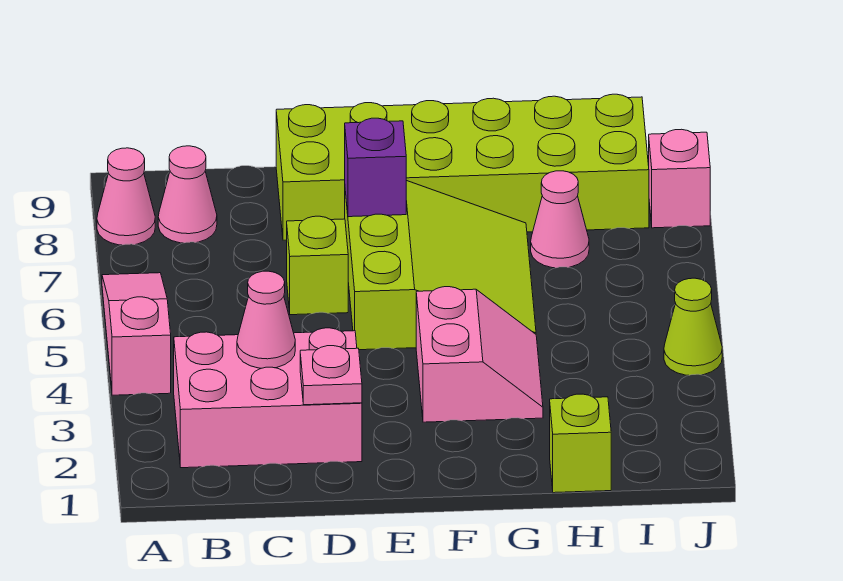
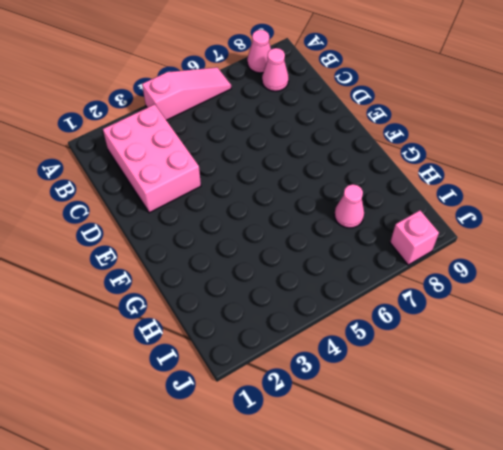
none -> lime 1x1 brick [287,216,348,315]
none -> lime 2x6 brick [276,94,649,240]
none -> lime 3x3 slope [345,180,536,350]

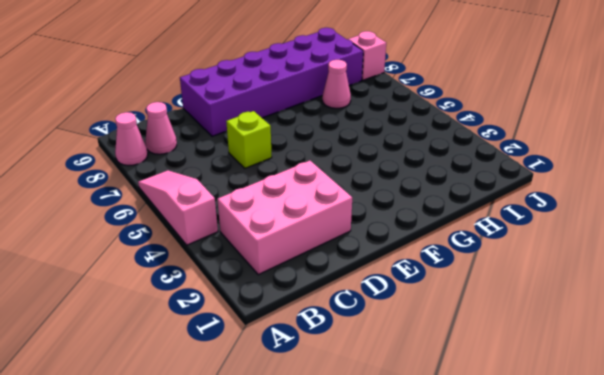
purple 2x6 brick [180,28,363,136] -> lime 2x6 brick [276,94,649,240]
none -> lime 3x3 slope [345,180,536,350]
none -> pink 2x2 slope [416,287,543,422]
none -> lime 1x1 brick [550,394,611,493]

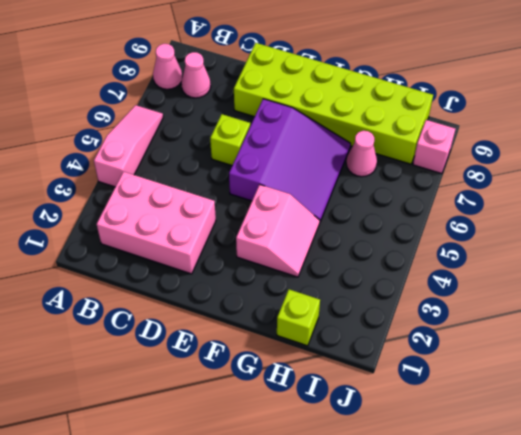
purple 3x3 slope [229,99,351,222] -> lime 3x3 slope [345,180,536,350]
none -> lime 1x1 cone [664,278,722,375]
none -> pink 1x1 cone [237,271,295,368]
none -> pink 1x1 plate [300,346,362,405]

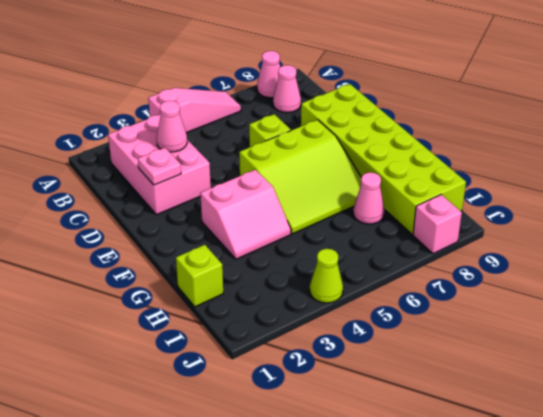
none -> purple 1x1 brick [345,118,406,217]

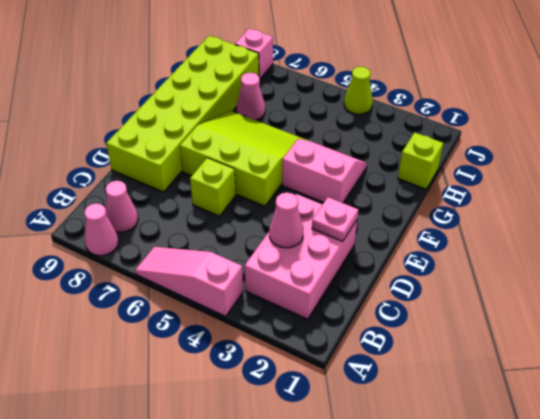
none -> purple 1x1 brick [345,118,406,217]

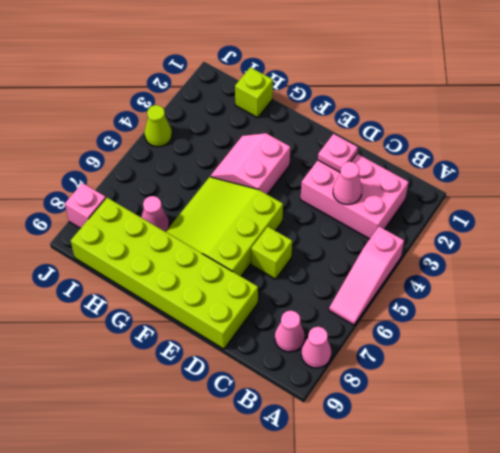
none -> purple 1x1 brick [345,118,406,217]

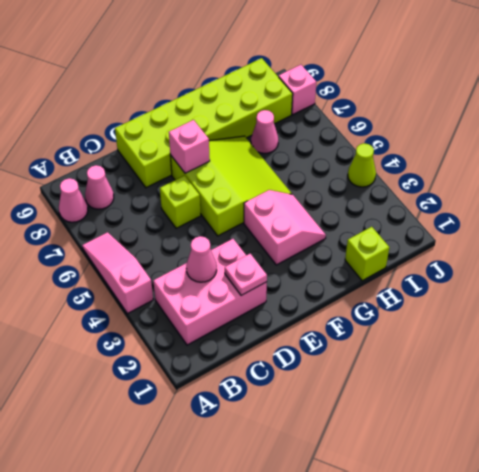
pink 1x1 brick [169,120,210,173] -> purple 1x1 brick [345,118,406,217]

